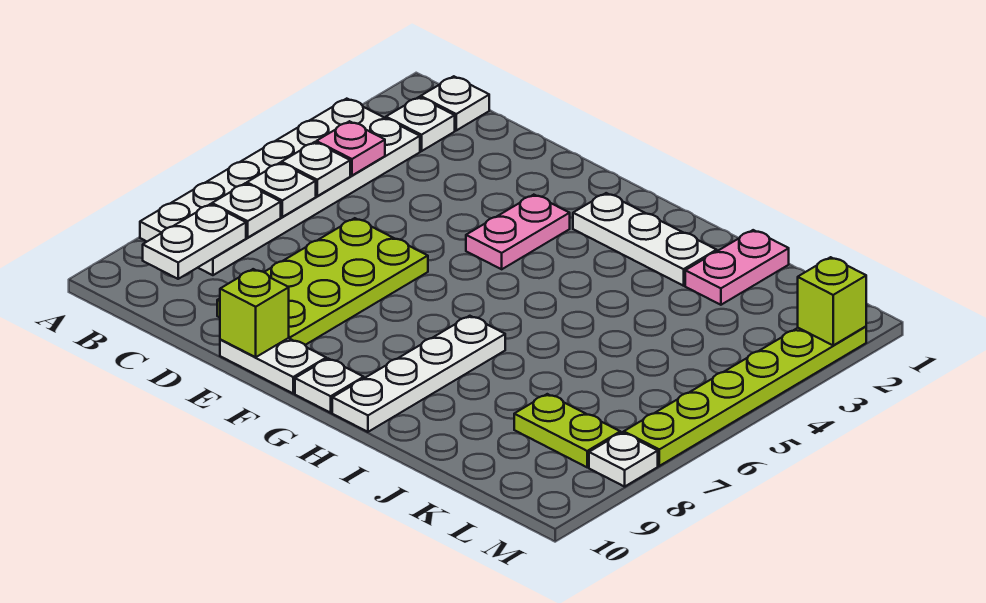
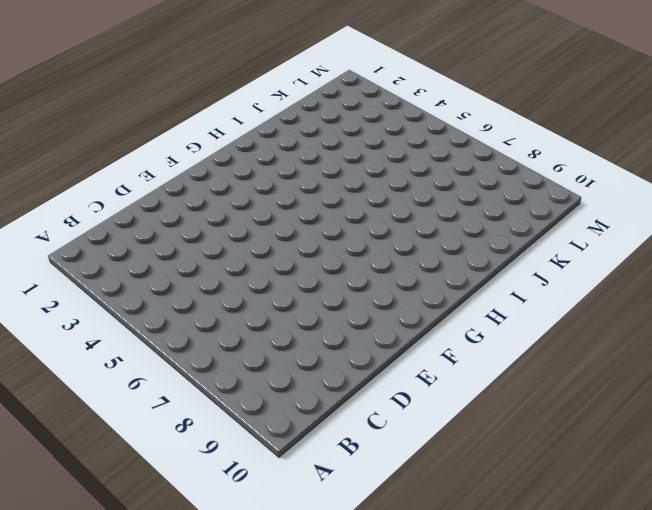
none -> white 2x6 plate [140,99,420,275]
none -> white 1x1 plate [421,76,489,130]
none -> white 1x1 plate [386,97,455,151]

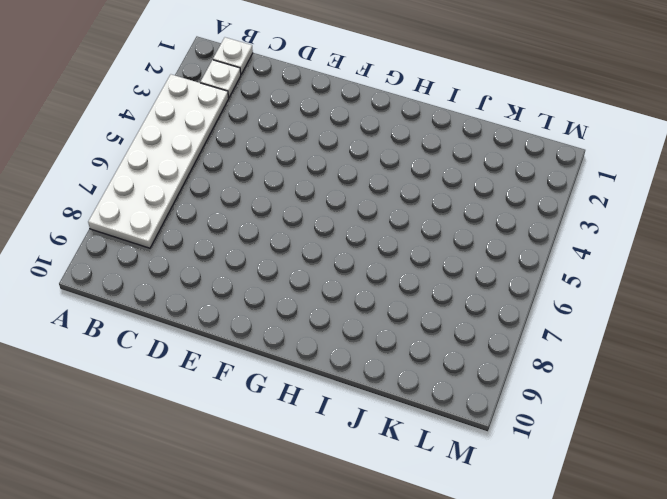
none -> lime 2x4 plate [217,218,428,345]
none -> white 1x2 plate [220,338,326,393]
none -> pink 1x2 plate [466,195,570,269]

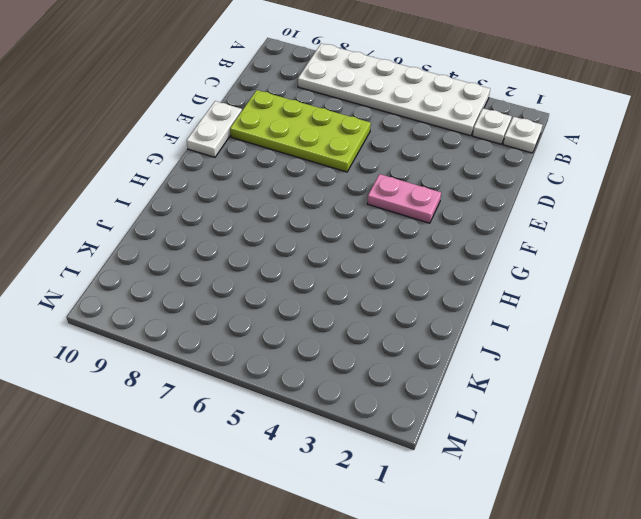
none -> white 1x3 plate [573,193,717,286]
none -> white 1x1 plate [295,359,364,413]
none -> white 1x4 plate [332,316,505,432]

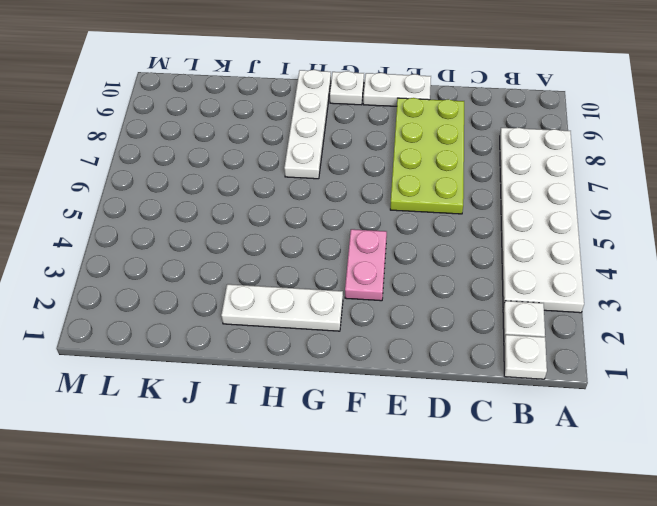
none -> pink 1x2 plate [685,230,789,305]
none -> lime 1x2 plate [514,394,620,467]
none -> lime 1x6 plate [624,326,866,466]

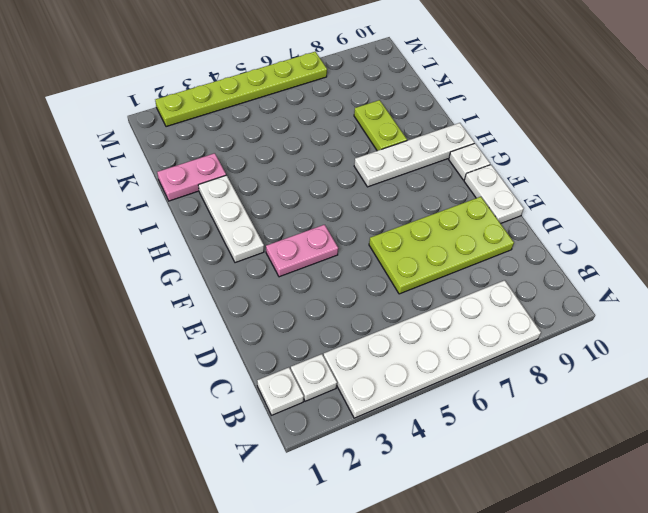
lime 1x2 plate [354,100,407,151] -> lime 1x2 plate moved to [514,394,620,467]
none -> white 1x1 plate [589,432,658,487]
none -> pink 1x1 plate [316,121,385,175]
none -> white 1x1 plate [282,142,350,196]

